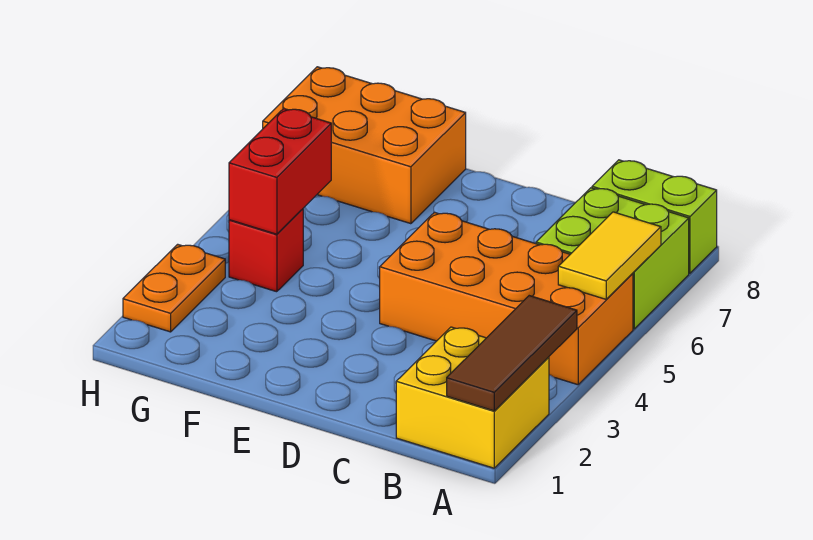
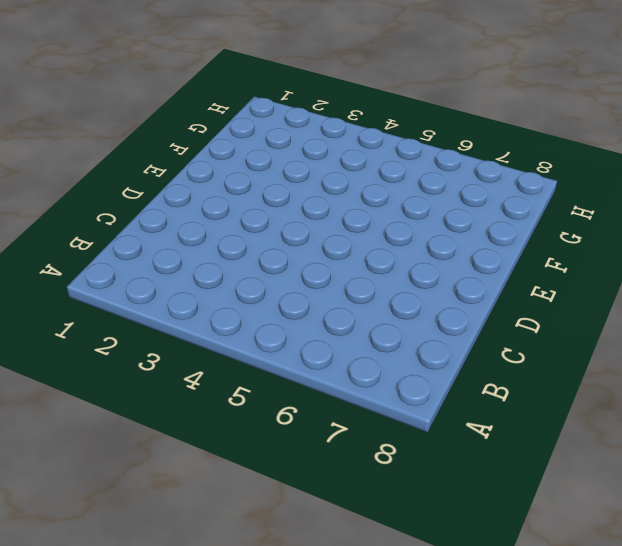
none -> yellow 2x2 brick [396,327,549,468]
none -> orange 2x4 brick [380,212,633,385]

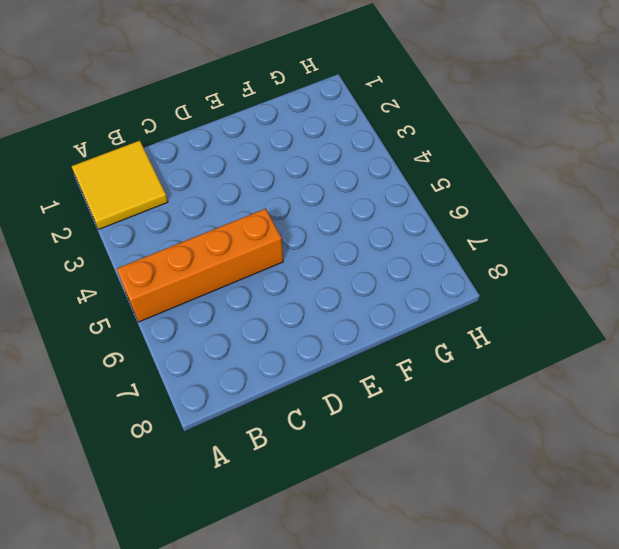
yellow 2x2 tile [72,141,168,229] -> yellow 2x2 brick [396,327,549,468]
orange 1x4 brick [117,209,283,322] -> orange 2x4 brick [380,212,633,385]
none -> lime 2x2 brick [536,188,689,329]
none -> lime 1x2 brick [592,160,717,273]

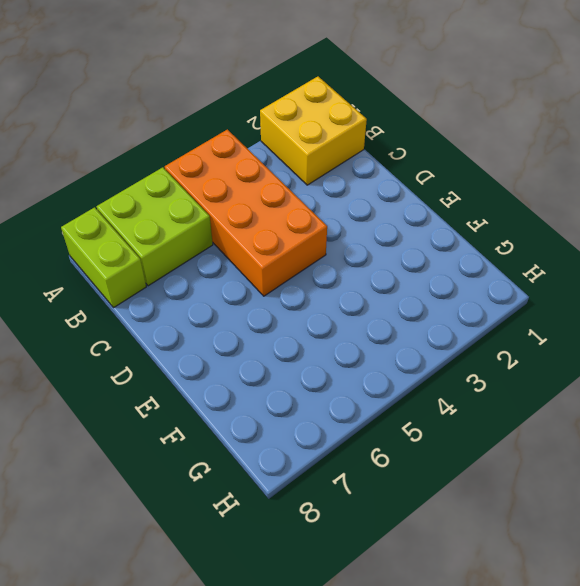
none -> orange 2x3 brick [263,67,466,224]
none -> red 1x1 brick [229,209,303,292]

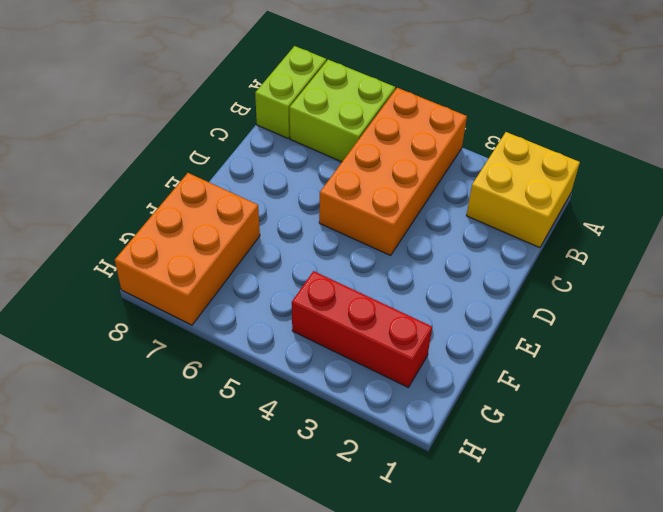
red 1x3 brick [292,271,432,387] -> red 1x1 brick [229,209,303,292]
none -> orange 1x2 plate [123,244,225,332]
none -> brown 1x3 tile [447,296,577,411]

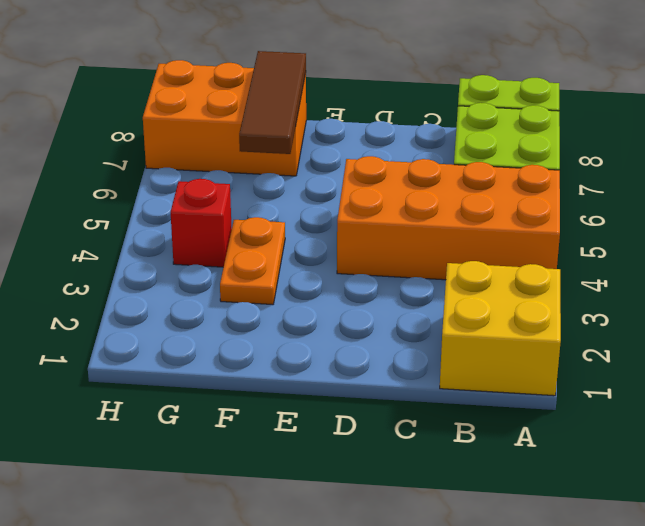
orange 1x2 plate [220,217,285,305] -> orange 1x2 plate moved to [123,244,225,332]
brown 1x3 tile [239,51,306,154] -> brown 1x3 tile moved to [447,296,577,411]
none -> yellow 1x2 tile [558,212,661,299]
none -> red 1x2 brick [229,109,331,234]

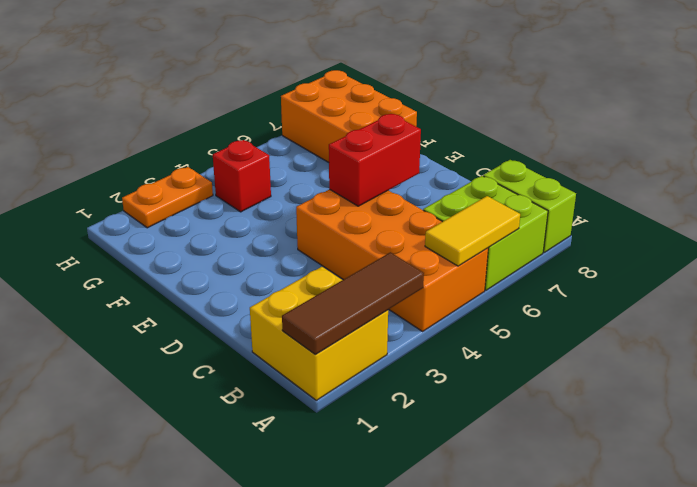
red 1x2 brick [329,114,421,206] -> red 1x2 brick moved to [229,109,331,234]

